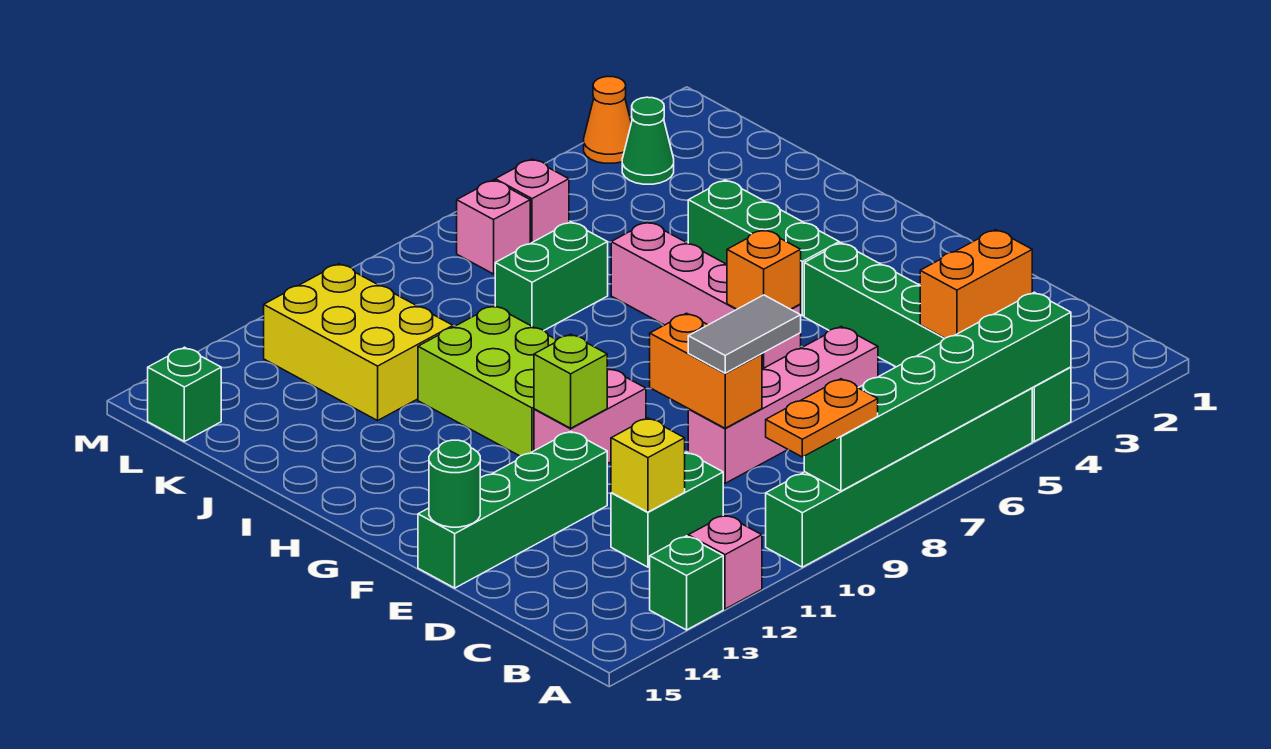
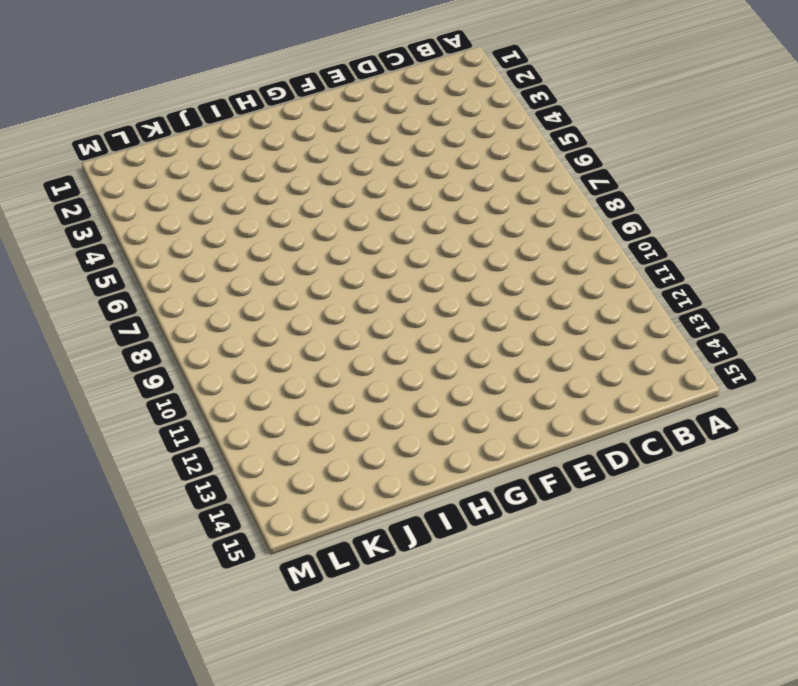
none -> green 1x6 brick [804,243,1071,441]
none -> green 1x6 brick [766,388,1032,567]
none -> pink 1x1 brick [688,515,762,609]

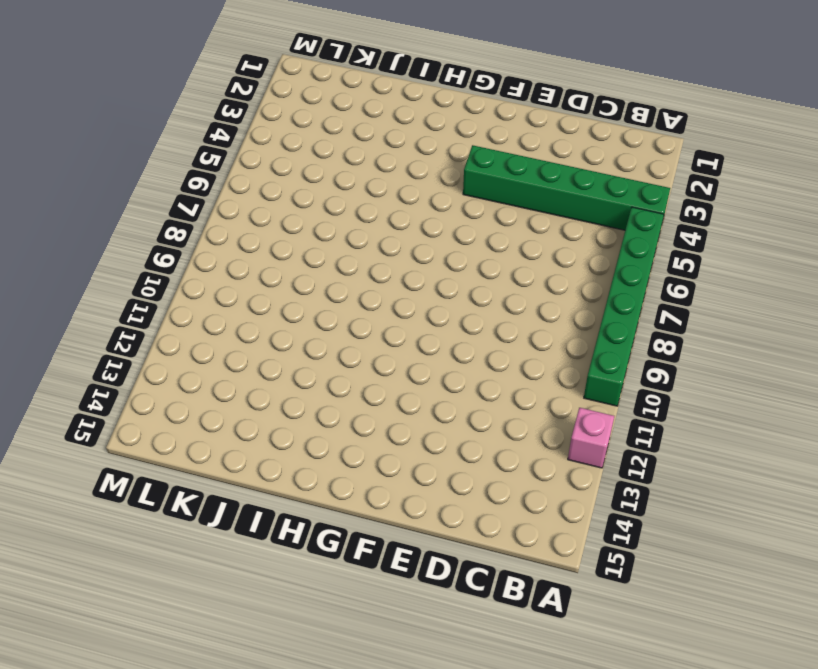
none -> green 1x1 brick [650,536,723,630]
none -> green 1x2 brick [611,452,723,567]
none -> pink 1x4 brick [688,327,878,483]

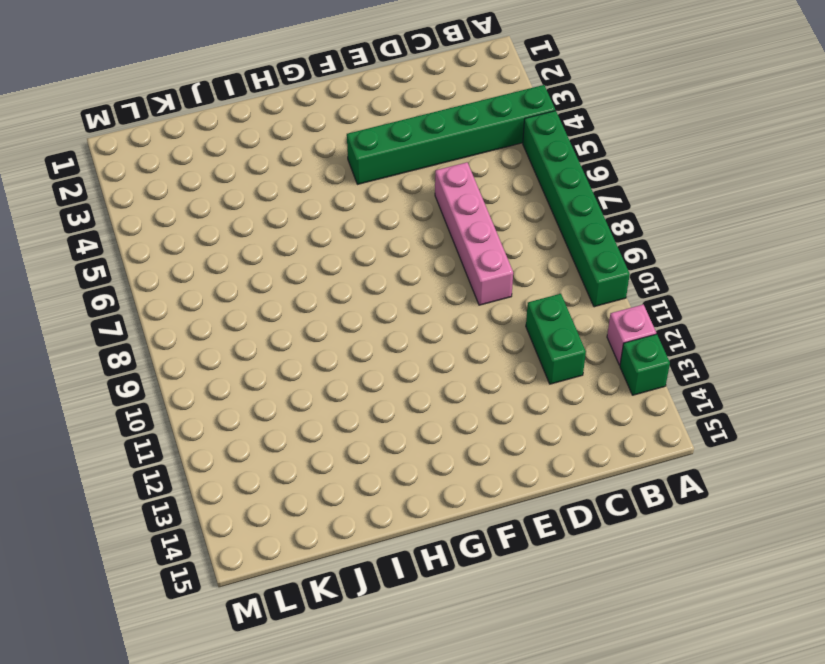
none -> green 1x4 brick [418,431,607,588]
none -> pink 1x4 brick [611,222,801,369]
none -> pink 1x2 brick [534,368,646,464]

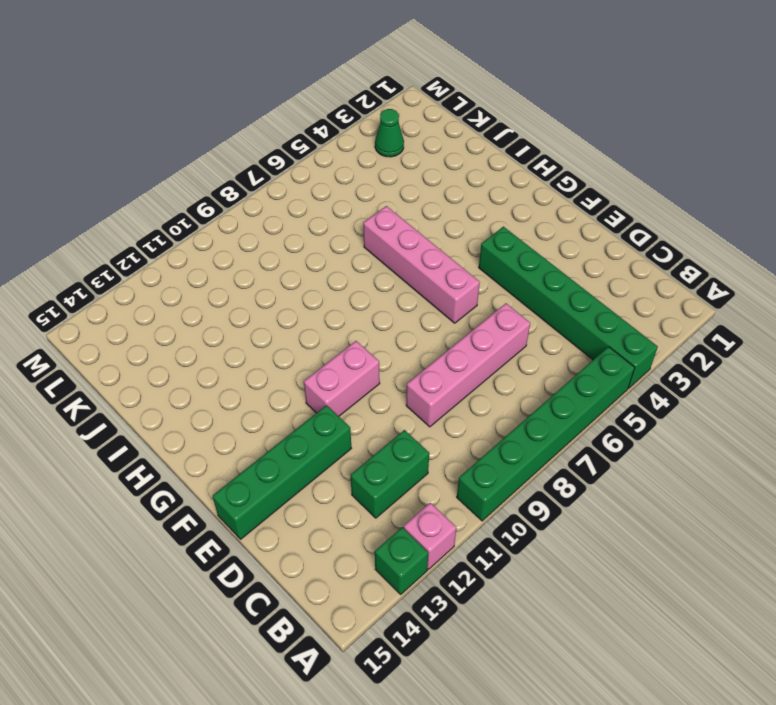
none -> green 1x3 brick [688,180,839,316]
none -> lime 2x3 brick [418,306,556,456]
none -> green 1x2 brick [495,222,608,330]

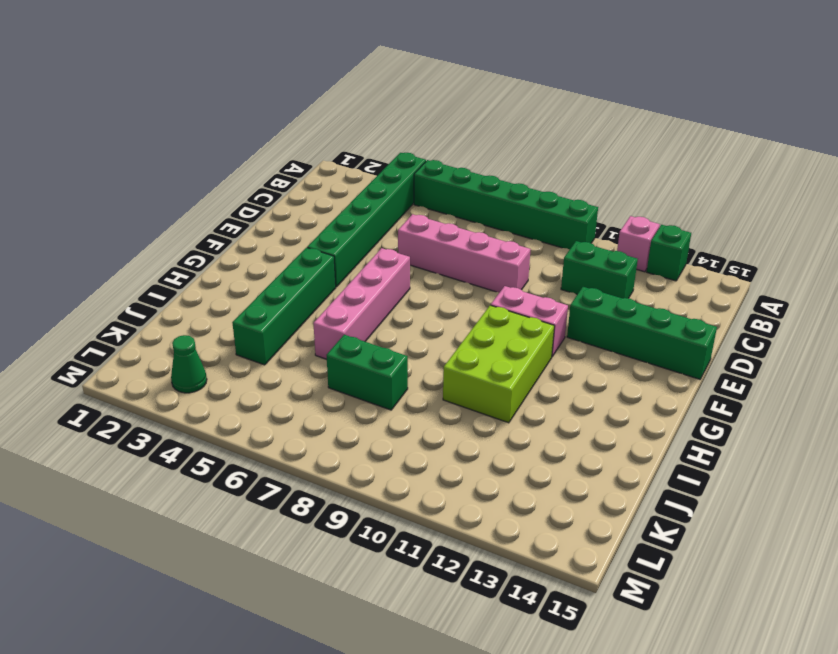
green 1x4 brick [232,248,336,365] -> green 1x3 brick [688,180,839,316]
none -> yellow 2x3 brick [264,264,453,421]
none -> pink 1x1 brick [495,159,569,243]
none -> pink 1x1 brick [457,180,530,274]

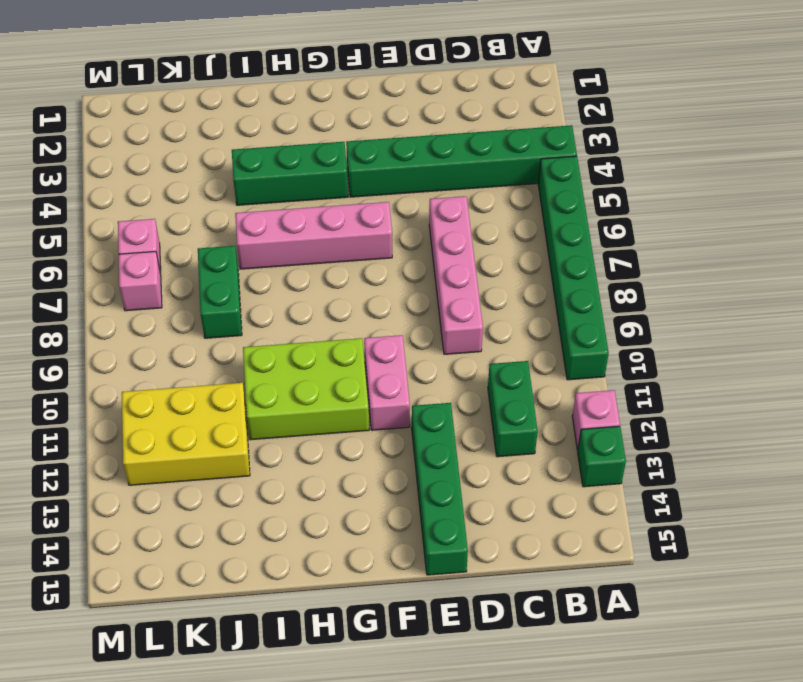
none -> green 1x1 cone [622,97,674,184]
none -> green 1x1 brick [148,347,221,441]
none -> orange 1x1 cone [584,76,631,163]

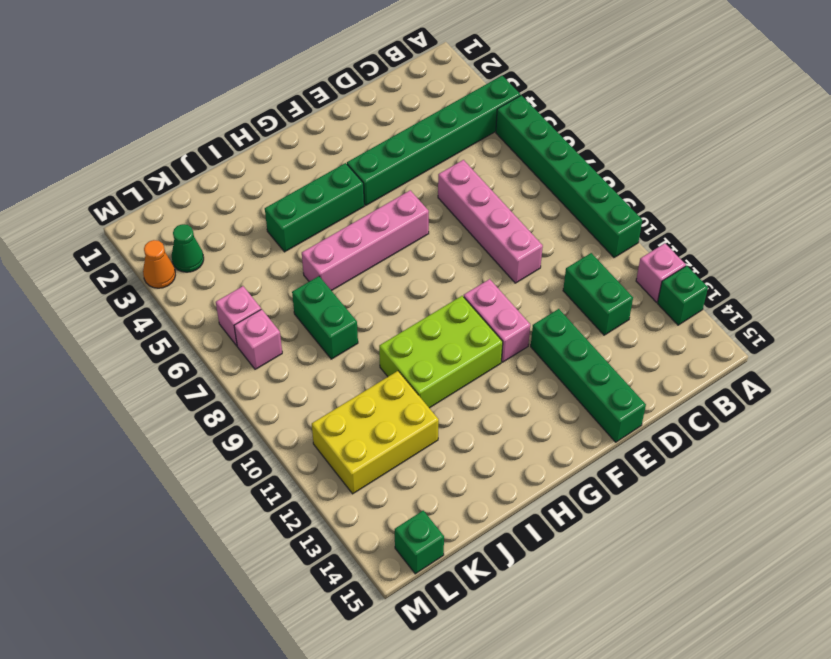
none -> green 1x6 brick [804,292,1071,491]
none -> orange 1x2 brick [920,230,1032,338]
none -> yellow 1x1 brick [611,418,685,512]

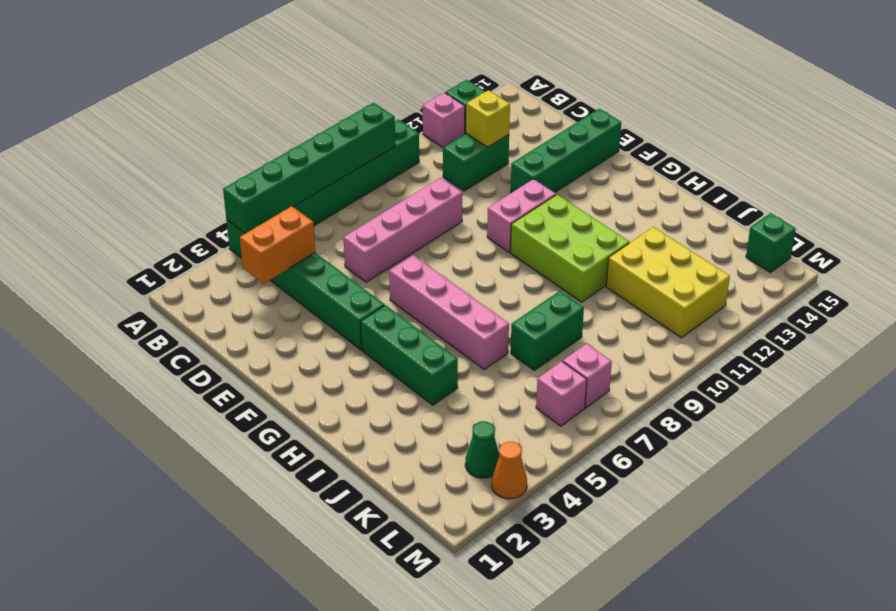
none -> orange 1x2 brick [650,313,762,428]
none -> green 1x1 round brick [429,440,480,527]
none -> orange 1x1 brick [727,229,801,309]

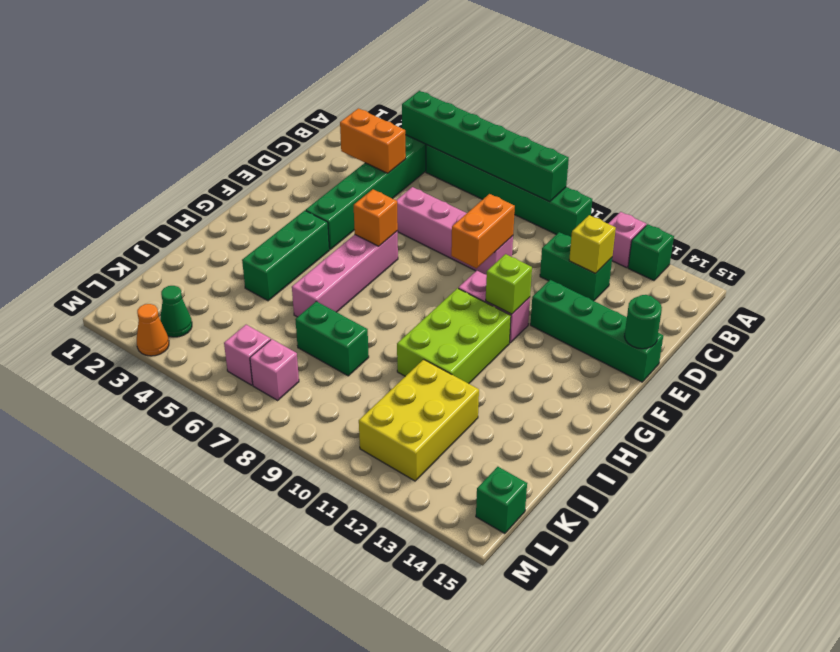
none -> orange 1x2 plate [766,379,878,457]
none -> grey 1x2 tile [688,295,801,373]

